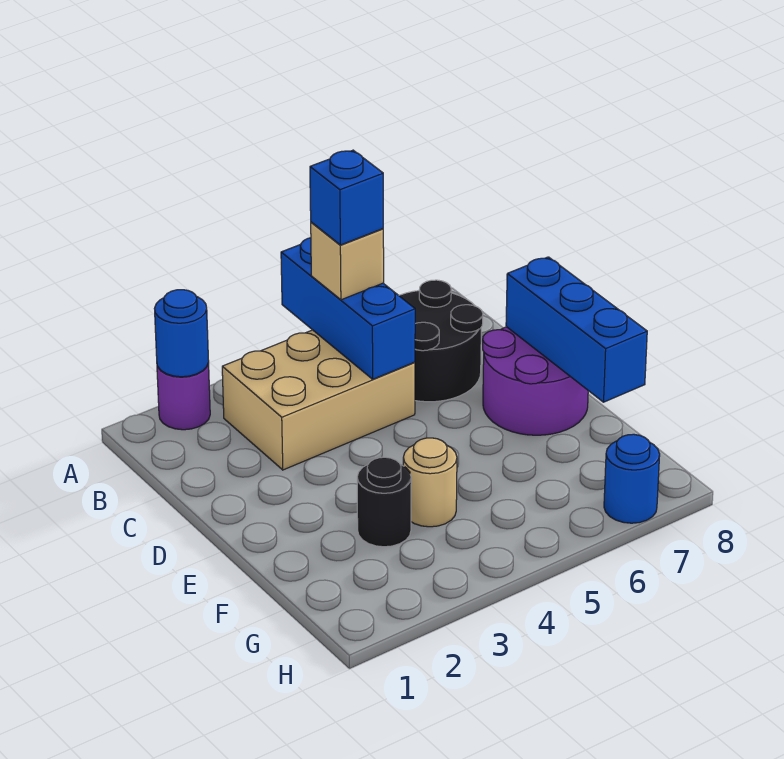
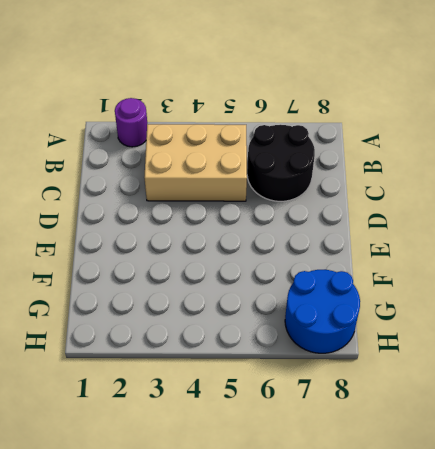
blue 2x2 round brick [285,270,360,353] -> blue 1x1 round brick [604,434,660,523]
none -> purple 2x2 round brick [483,327,588,435]
none -> black 1x1 round brick [357,457,411,547]
none -> tan 1x1 round brick [403,438,457,527]

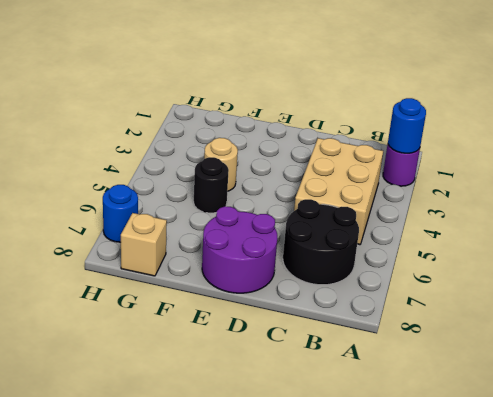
black 1x1 round brick [194,157,229,213] -> black 1x1 round brick moved to [357,457,411,547]
tan 1x1 brick [121,213,167,276] -> tan 1x1 brick moved to [311,222,384,300]
none -> blue 1x3 brick [281,238,415,379]
none -> blue 1x3 brick [506,257,647,402]
none -> blue 1x1 brick [310,150,383,245]

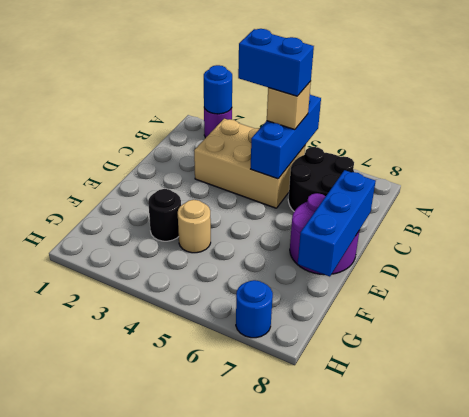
blue 1x2 brick [238,29,314,96] -> blue 1x1 brick [310,150,383,245]

